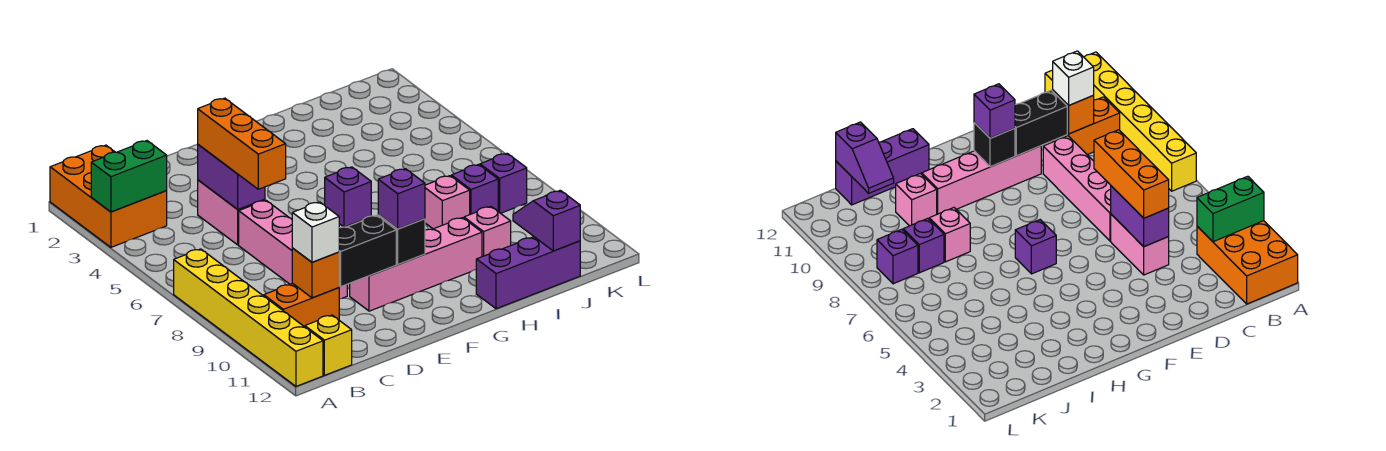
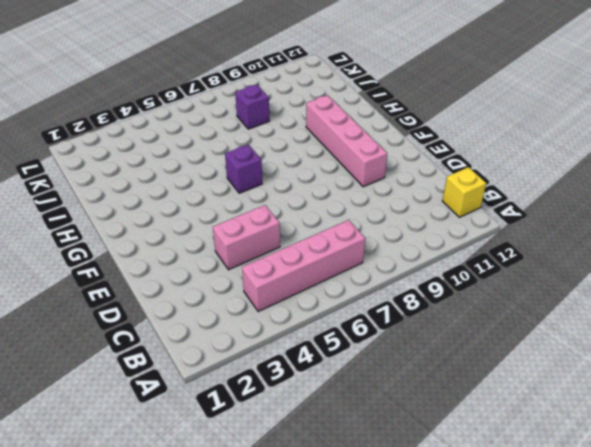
pink 1x4 brick [242,220,365,311] -> pink 1x4 brick moved to [239,200,347,299]
none -> orange 2x3 brick [50,145,167,247]
none -> yellow 1x6 brick [174,249,323,386]
none -> orange 1x2 brick [264,284,339,327]

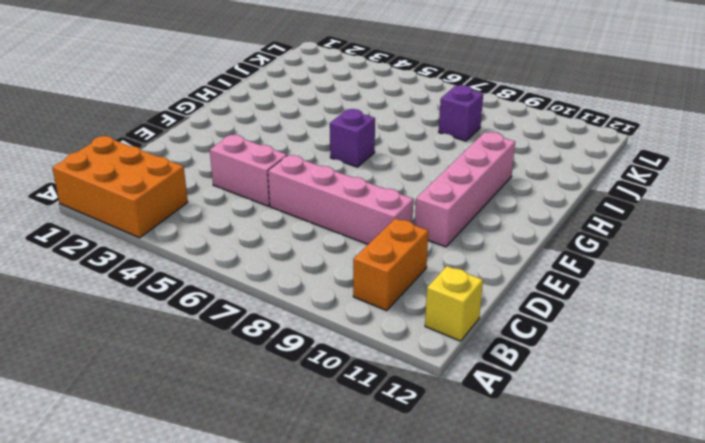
none -> yellow 1x6 brick [174,249,323,386]
none -> purple 1x3 brick [476,237,580,309]
none -> pink 1x1 brick [425,176,470,229]

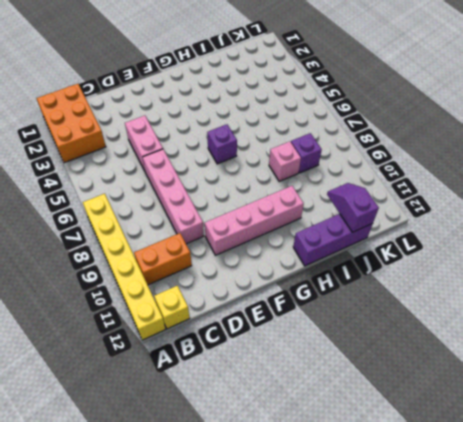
none -> pink 1x1 brick [464,207,511,257]
none -> purple 1x1 brick [480,153,527,213]
none -> green 1x2 brick [91,141,167,212]

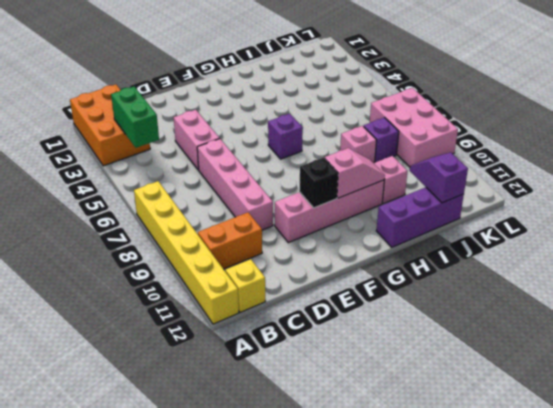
green 1x2 brick [111,87,159,148] -> green 1x2 brick turned to [91,141,167,212]
pink 1x2 slope [325,148,385,198] -> none
pink 2x3 brick [370,88,458,167] -> purple 1x1 brick [480,153,527,213]
none -> orange 1x1 brick [292,248,339,298]
none -> purple 1x2 brick [198,145,265,209]
none -> black 1x2 brick [339,215,396,287]

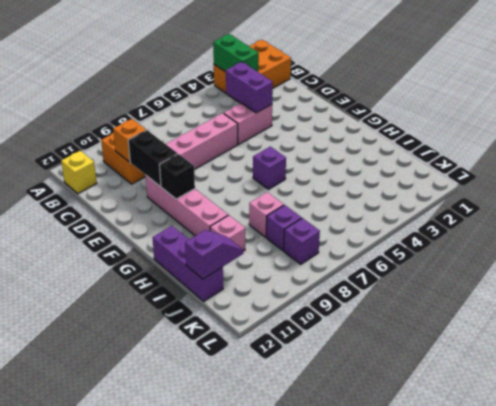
purple 1x2 brick [226,62,273,113] -> purple 1x2 brick turned to [198,145,265,209]
none -> yellow 1x6 brick [174,249,323,386]
none -> white 1x1 brick [292,202,339,262]
none -> orange 1x3 brick [198,98,286,189]

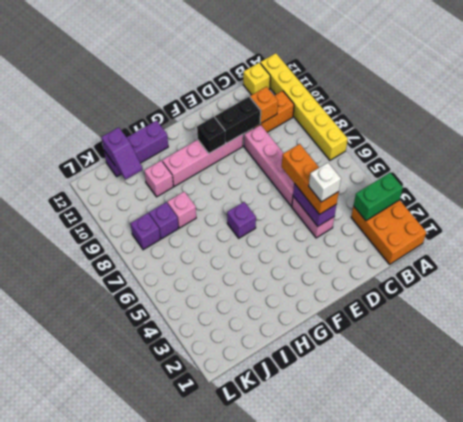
white 1x1 brick [309,163,341,202] -> white 1x1 brick moved to [292,202,339,262]
none -> purple 1x1 brick [378,169,425,229]

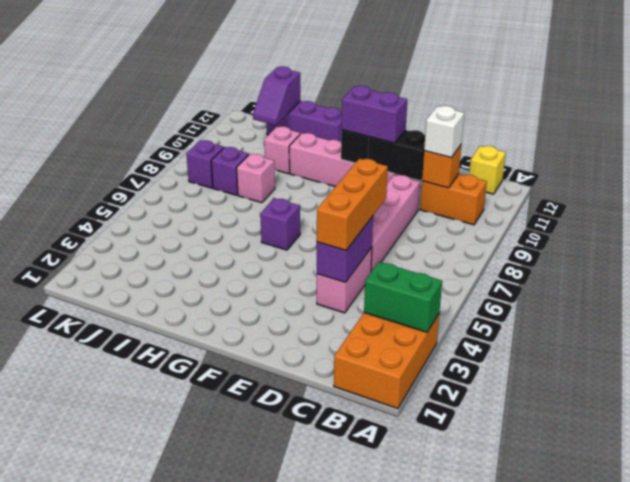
purple 1x2 brick [342,86,407,143] -> purple 1x1 brick [378,169,425,229]
none -> yellow 1x6 brick [174,249,323,386]

